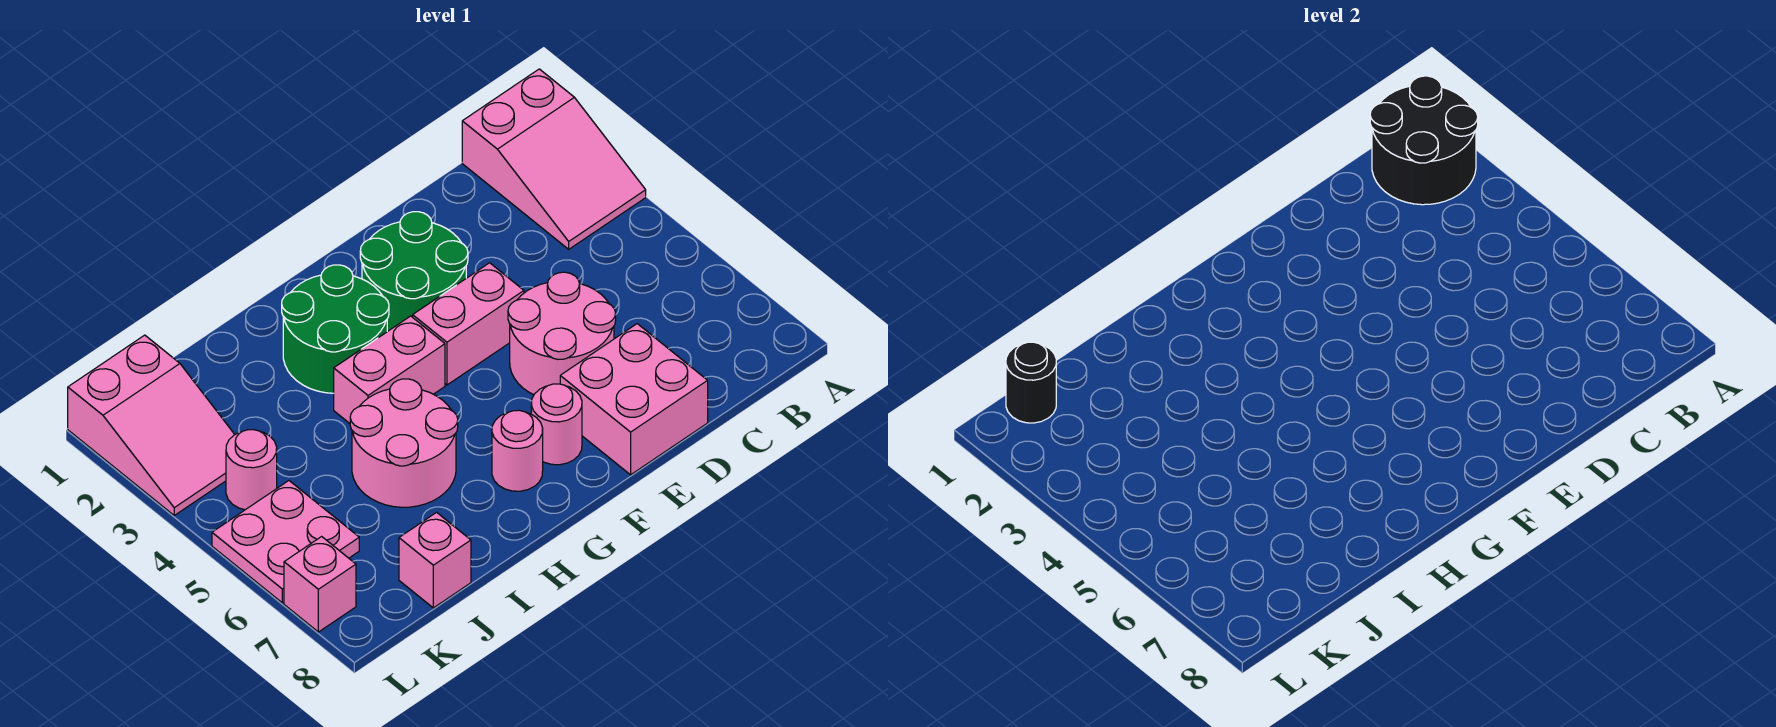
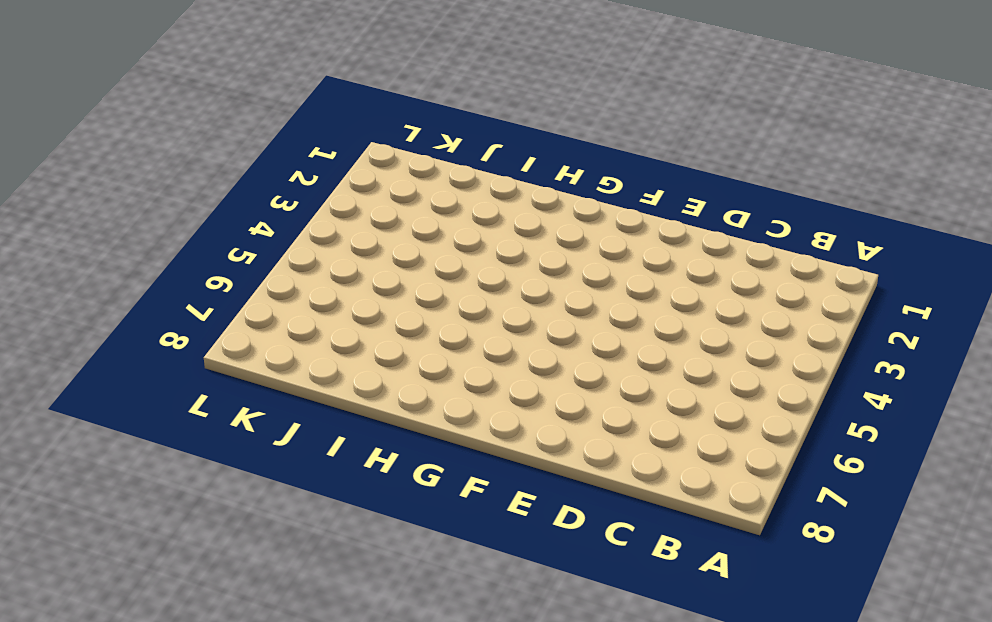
none -> pink 2x3 slope [462,69,646,249]
none -> pink 2x2 round brick [508,272,616,395]
none -> pink 2x2 brick [560,324,708,475]

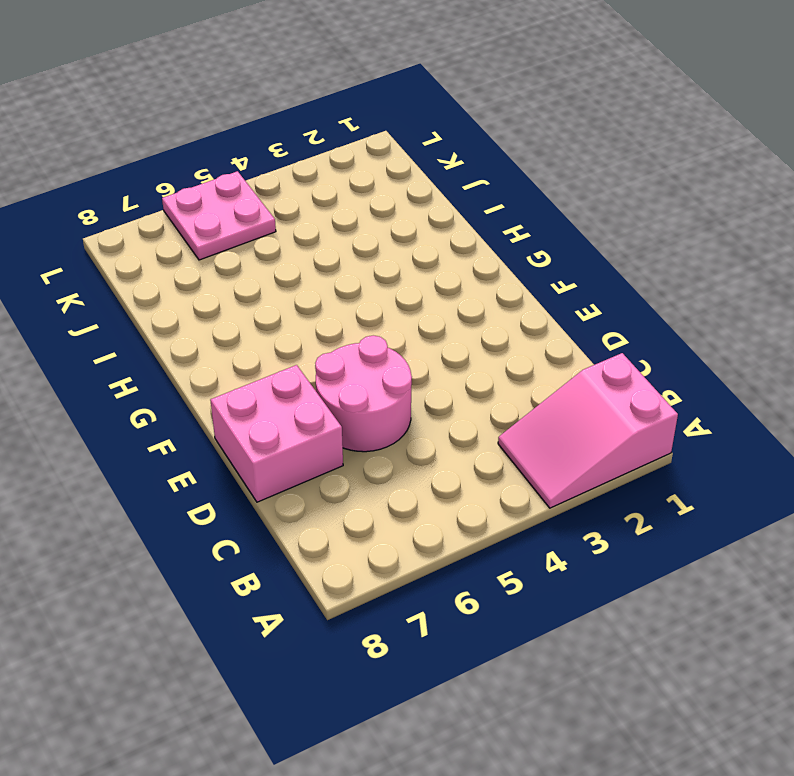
none -> green 2x2 round brick [360,212,468,332]
none -> pink 1x2 brick [413,263,524,385]
none -> pink 1x1 round brick [531,384,582,465]

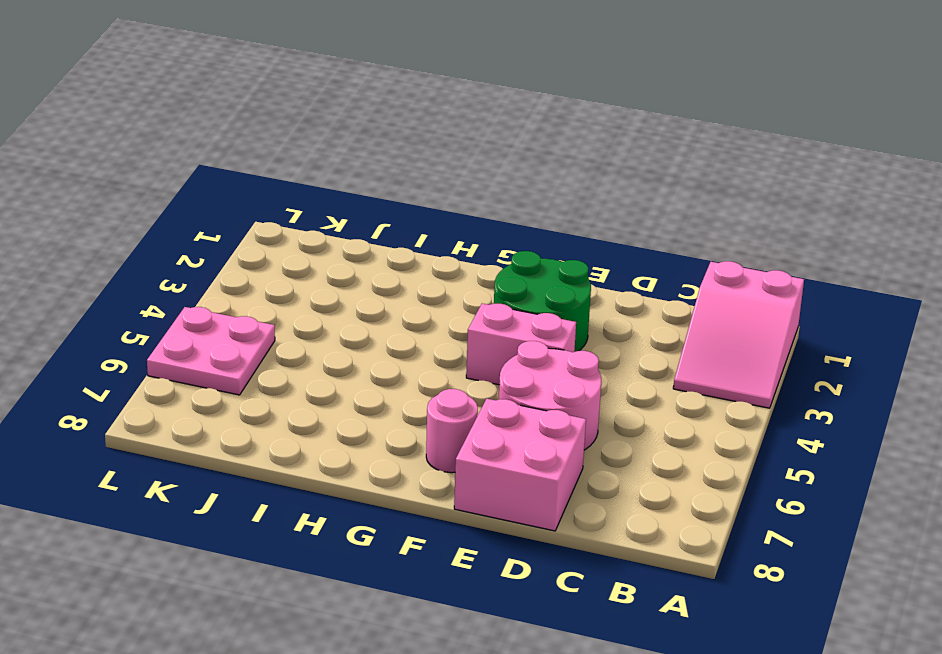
none -> green 2x2 round brick [282,265,389,393]
none -> pink 1x2 brick [334,316,445,423]
none -> pink 1x1 round brick [492,410,543,491]

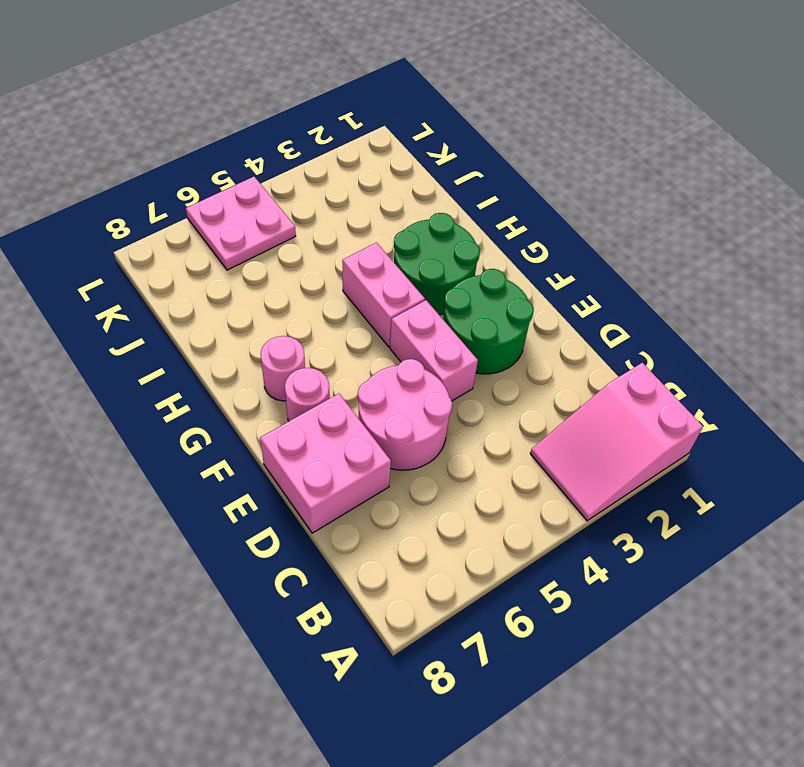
none -> pink 2x2 round brick [350,379,458,507]
none -> pink 1x1 brick [399,512,471,608]
none -> pink 2x3 slope [68,335,235,515]

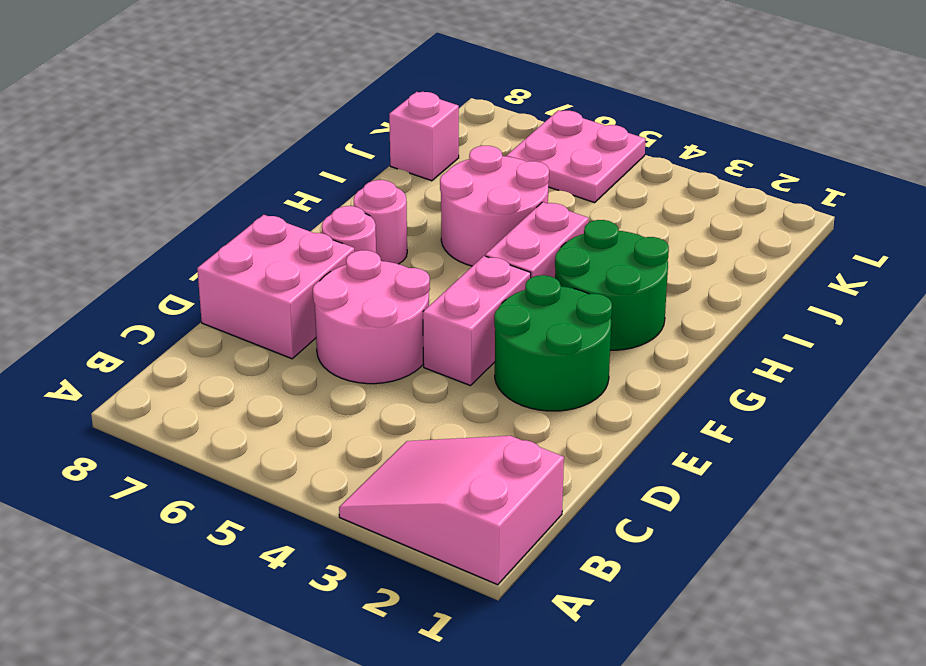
none -> pink 2x3 slope [68,335,235,515]
none -> pink 1x1 round brick [226,430,277,510]
none -> pink 1x1 brick [284,537,356,632]

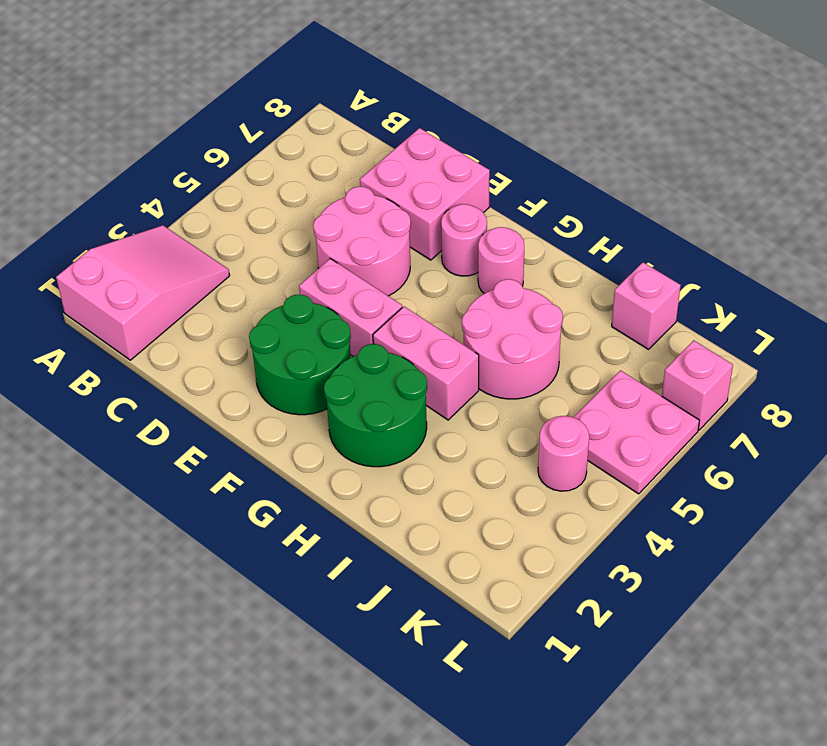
none -> pink 2x3 slope [68,335,235,515]
none -> black 2x2 round brick [1370,76,1478,205]
none -> black 1x1 round brick [1006,342,1056,423]

